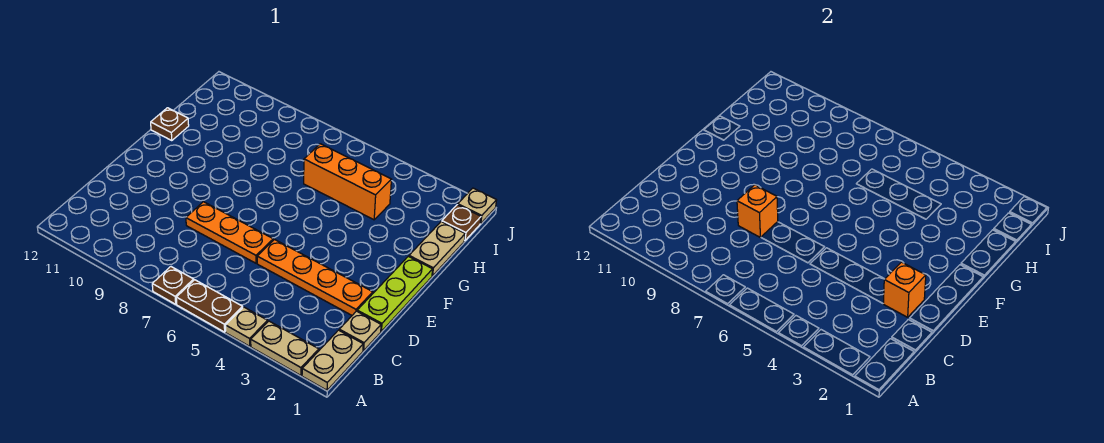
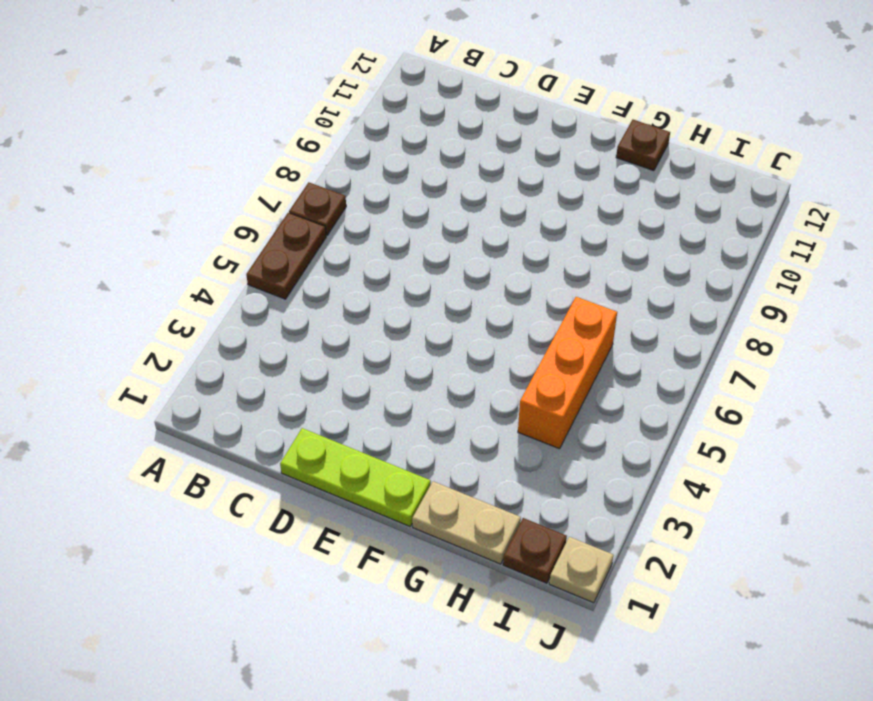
none -> tan 1x2 plate [302,330,363,390]
none -> tan 1x2 plate [251,321,319,375]
none -> tan 1x1 plate [226,307,268,346]

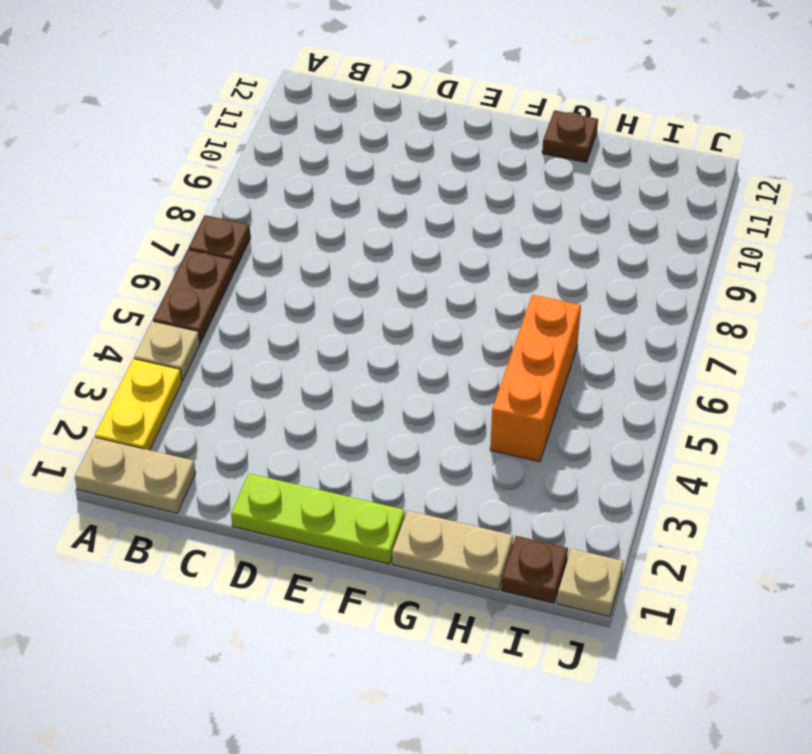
yellow 1x2 plate [95,359,182,450] -> tan 1x2 plate [251,321,319,375]
none -> tan 1x1 plate [339,311,381,351]
none -> orange 1x4 plate [257,240,373,315]
none -> orange 1x3 plate [186,202,273,263]

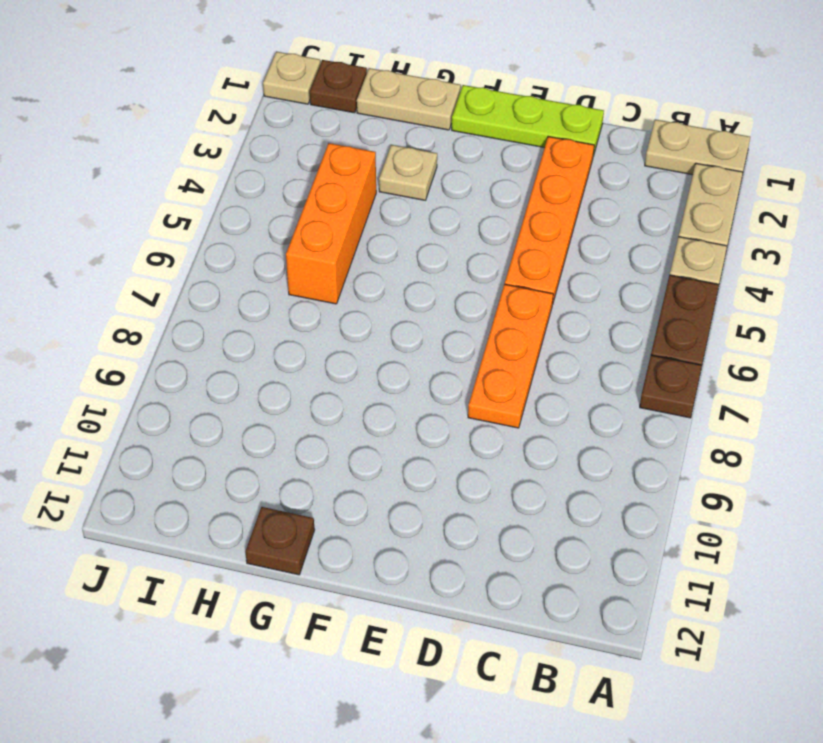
tan 1x1 plate [379,145,437,200] -> tan 1x1 plate moved to [339,311,381,351]
none -> orange 1x1 brick [883,262,926,317]
none -> orange 1x1 brick [737,185,778,237]

